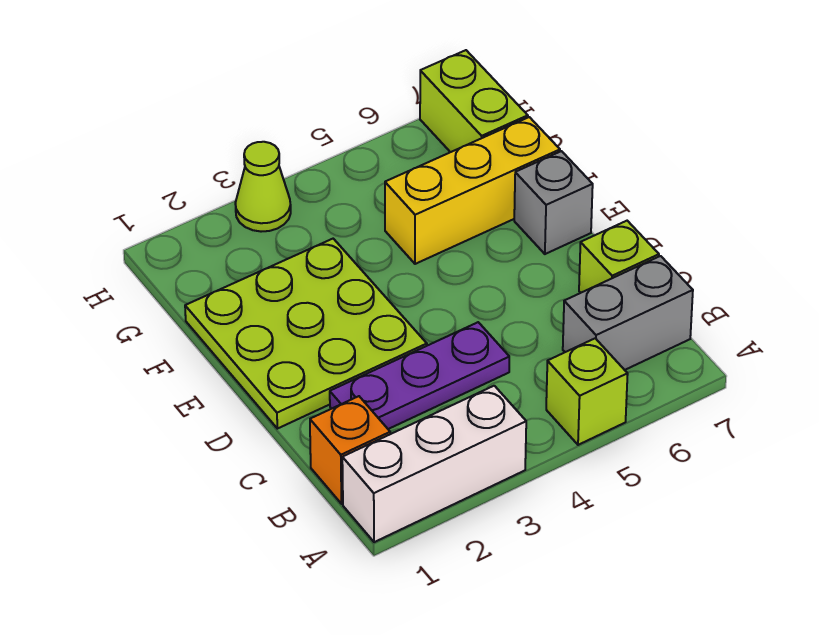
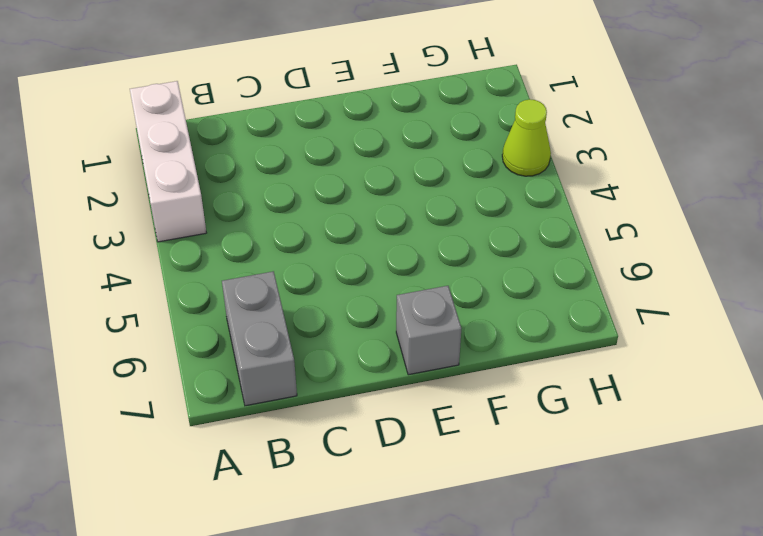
none -> lime 1x1 brick [546,338,628,445]
none -> orange 1x1 brick [310,396,390,504]

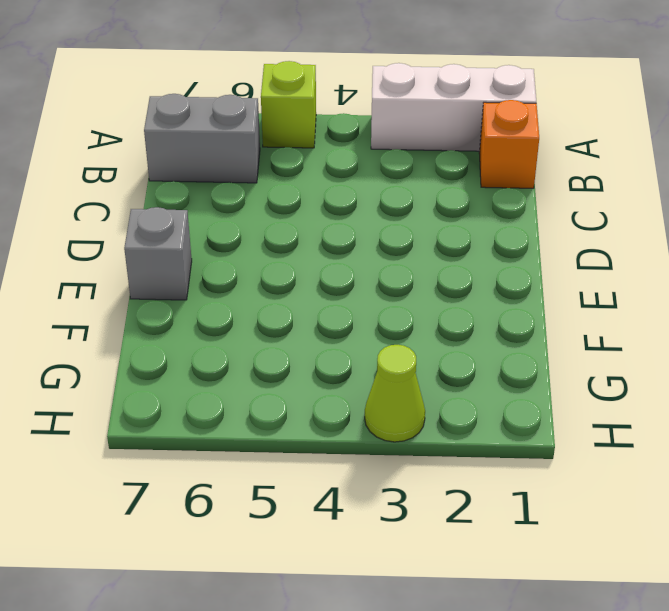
none -> purple 1x3 plate [330,322,509,429]
none -> lime 1x1 brick [579,221,659,293]

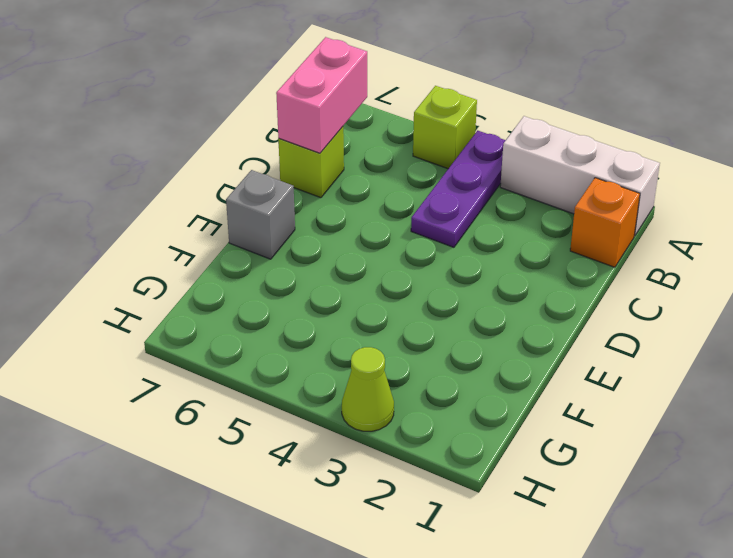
purple 1x3 plate [411,131,506,247] -> purple 1x3 plate turned to [330,322,509,429]
pink 1x2 brick [276,37,367,153] -> none
none -> grey 1x2 brick [563,256,693,370]
none -> lime 3x3 plate [185,239,427,429]

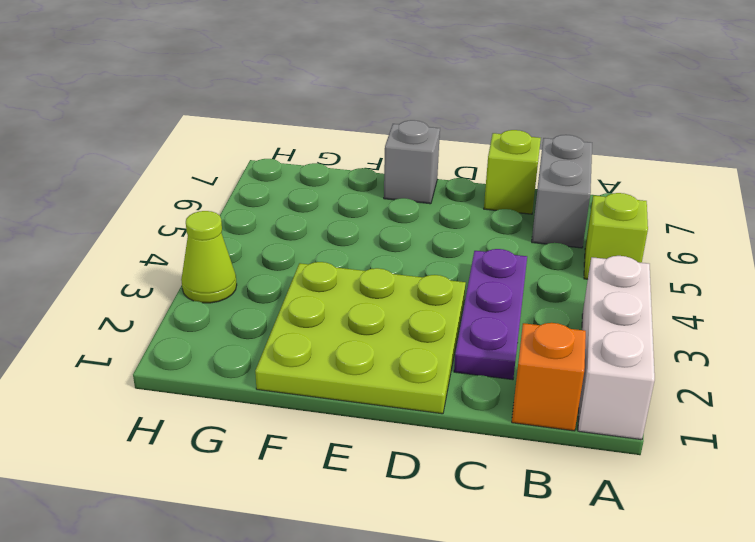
none -> yellow 1x3 brick [385,117,560,264]
none -> lime 1x2 brick [420,50,528,152]

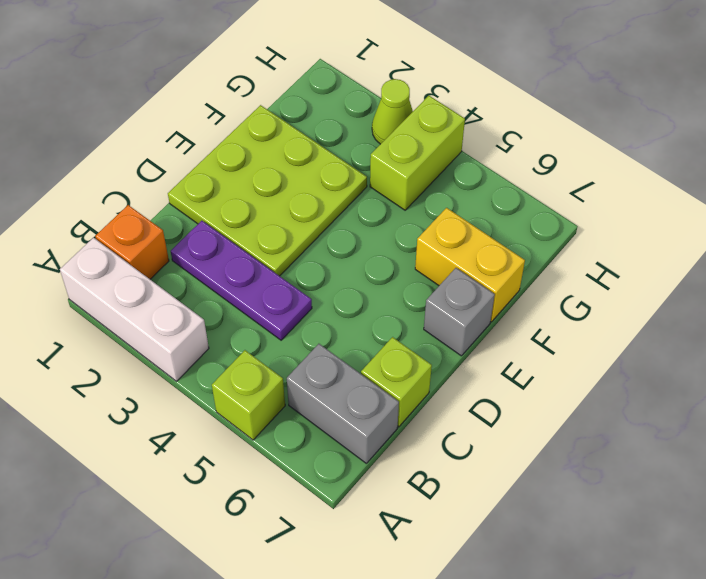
yellow 1x2 brick [415,208,525,322] -> yellow 1x3 brick [385,117,560,264]
lime 1x2 brick [370,96,465,210] -> lime 1x2 brick moved to [420,50,528,152]

